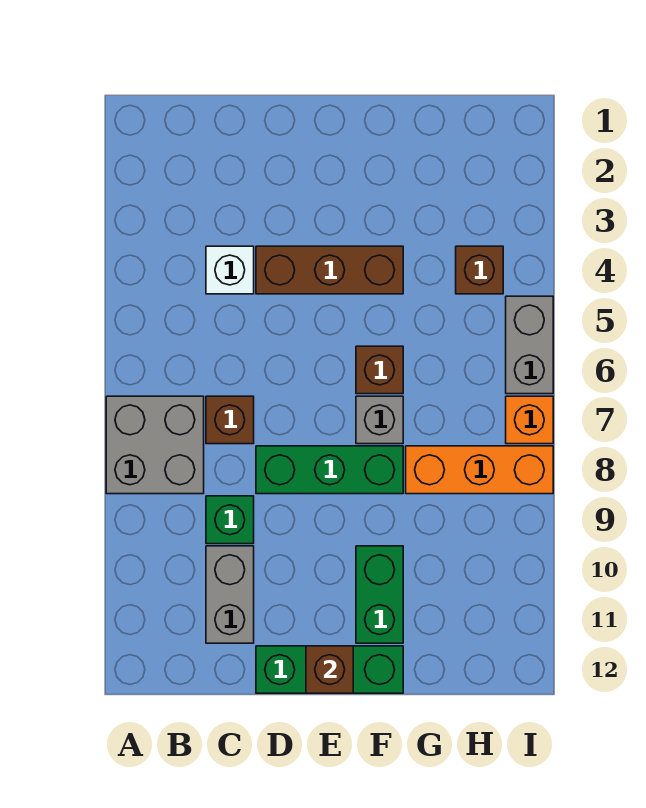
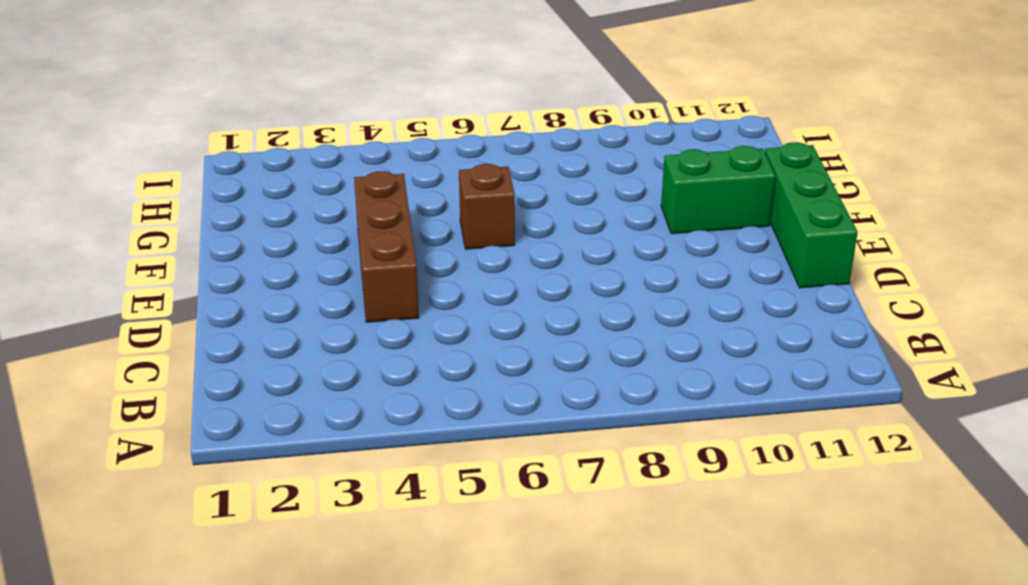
none -> grey 2x2 brick [106,396,204,494]
none -> white 1x1 brick [206,246,254,294]
none -> brown 1x1 brick [206,396,254,444]

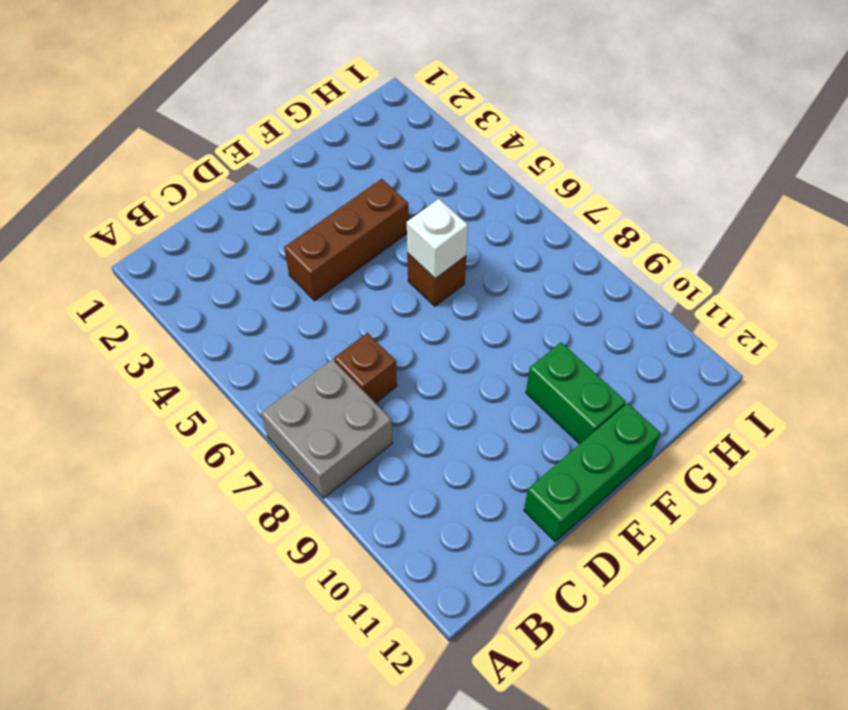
white 1x1 brick [407,199,468,278] -> white 1x1 brick moved to [206,246,254,294]
none -> green 1x1 brick [206,496,254,544]
none -> grey 1x2 brick [206,546,254,643]
none -> green 1x3 brick [256,446,403,494]

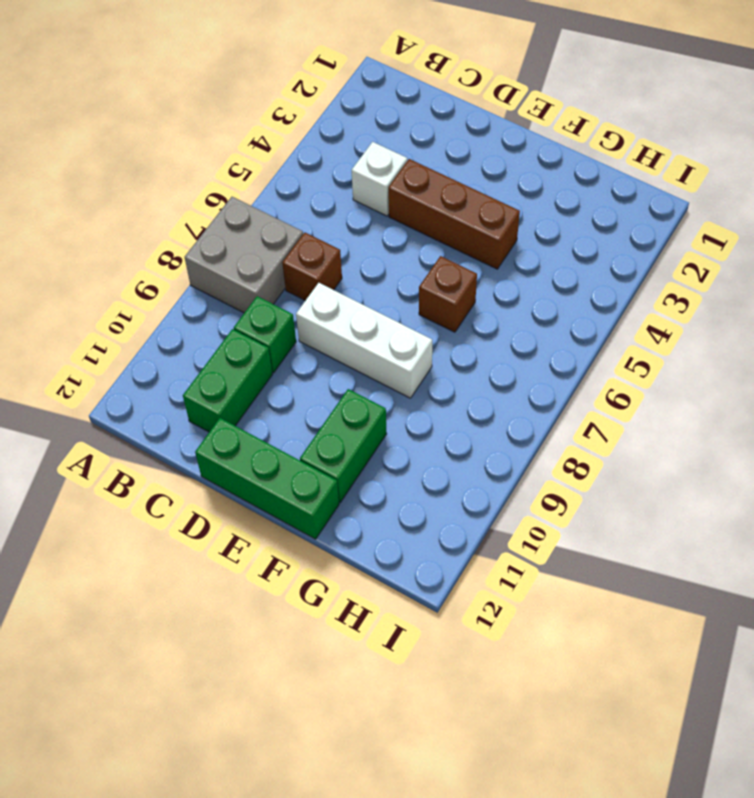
green 1x2 brick [183,329,272,432] -> grey 1x2 brick [206,546,254,643]
white 1x3 brick [296,283,432,398] -> green 1x3 brick [256,446,403,494]
none -> grey 1x1 brick [356,396,403,444]
none -> orange 1x3 brick [406,446,553,494]
none -> brown 1x1 brick [456,246,503,294]

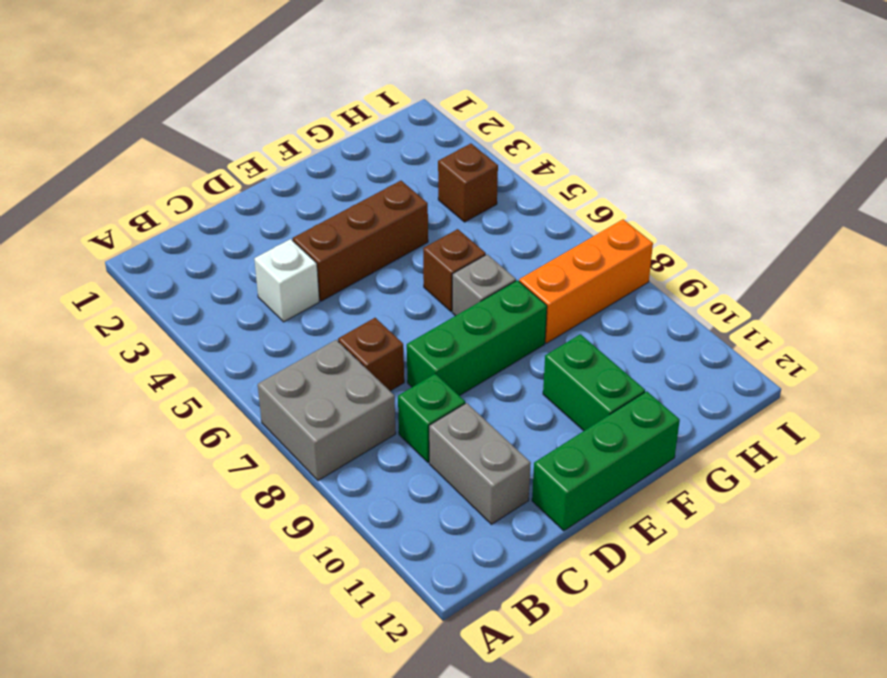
none -> grey 1x2 brick [506,296,553,394]
none -> orange 1x1 brick [506,396,553,444]
none -> brown 1x1 brick [306,646,353,693]

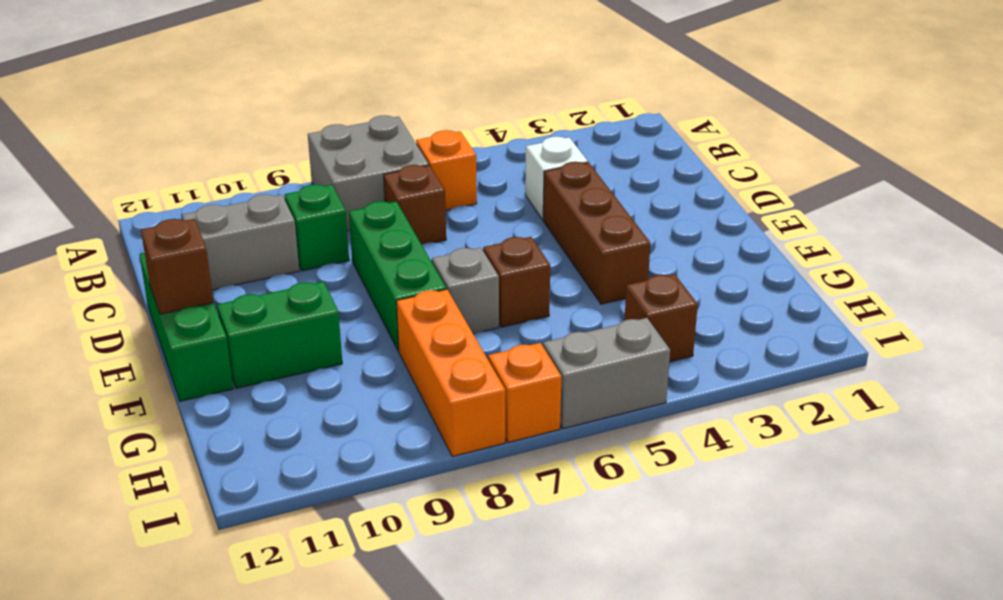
orange 1x1 brick [416,130,477,210] -> none

